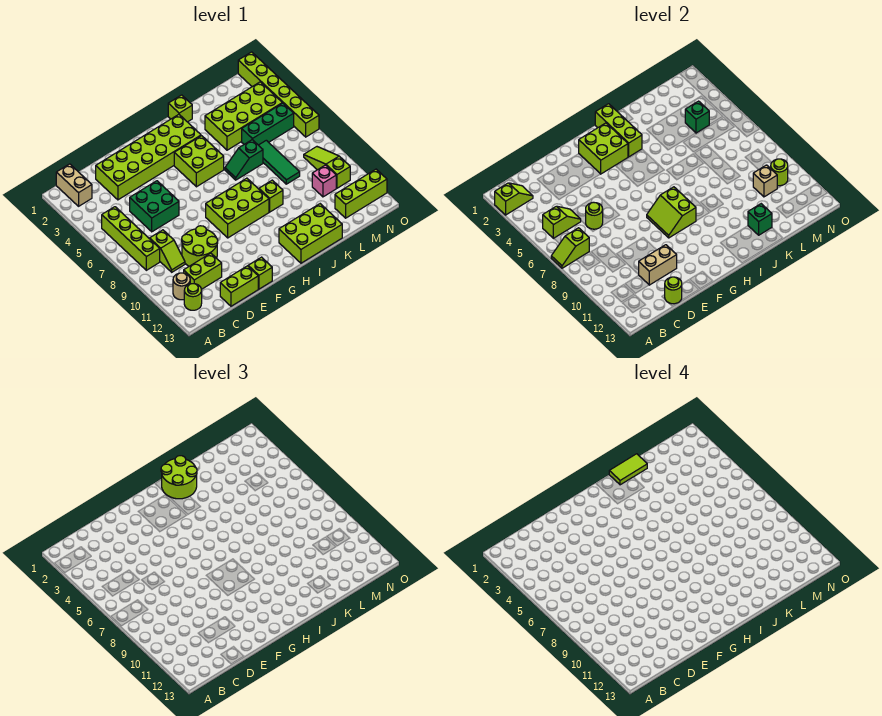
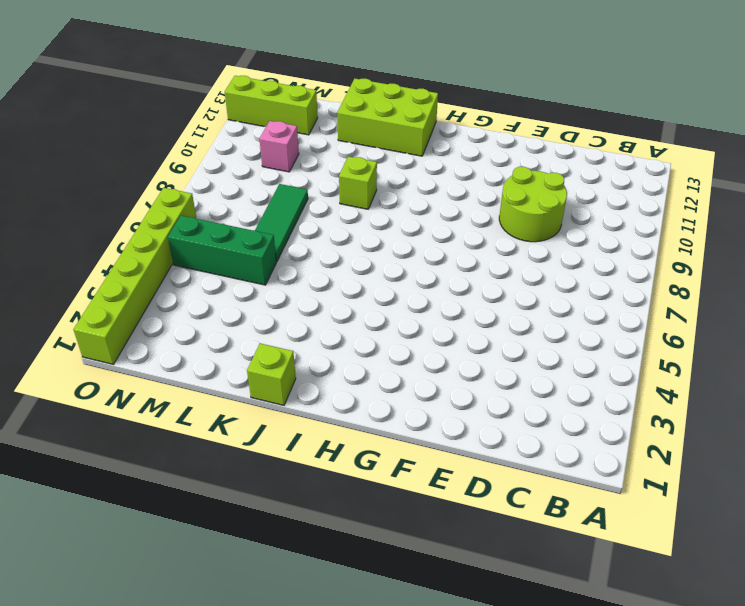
none -> tan 1x2 brick [56,164,92,206]
none -> lime 1x4 brick [102,207,160,270]
none -> tan 1x1 round brick [173,273,190,300]
none -> lime 1x1 round brick [184,284,202,310]

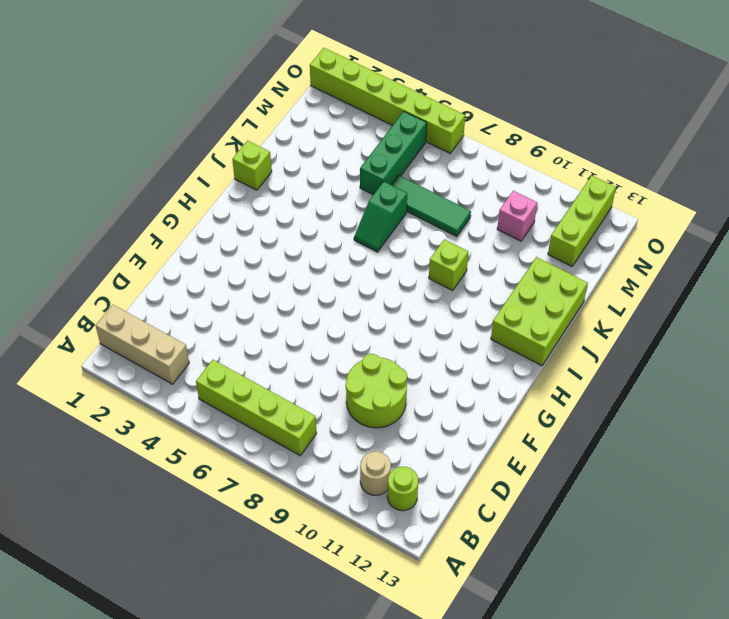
tan 1x3 brick [96,305,189,384] -> tan 1x2 brick [56,164,92,206]
none -> lime 1x2 slope [150,230,185,272]
none -> lime 1x2 brick [184,253,222,289]
none -> lime 2x6 brick [96,114,201,200]
none -> green 2x2 brick [130,181,179,232]

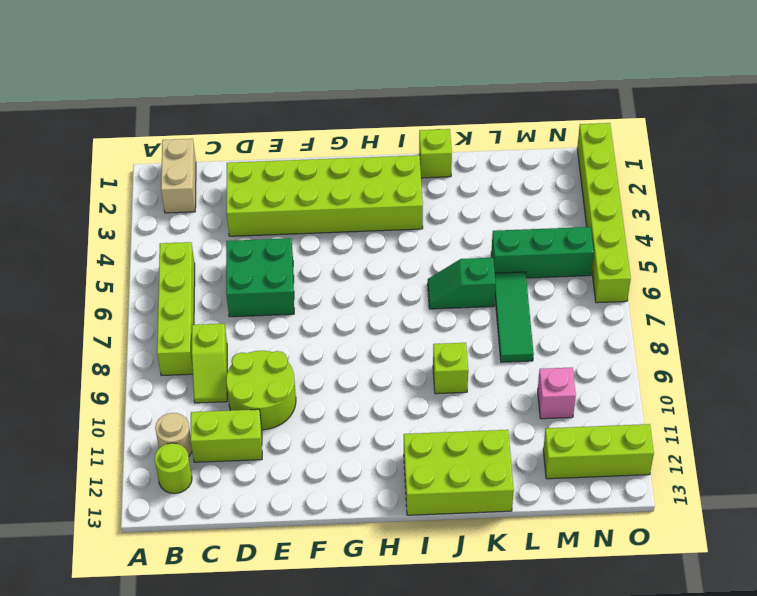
none -> lime 1x2 brick [220,266,258,306]
none -> lime 1x1 brick [248,257,272,289]
none -> lime 2x3 brick [206,178,269,238]
none -> lime 2x2 brick [174,136,224,187]

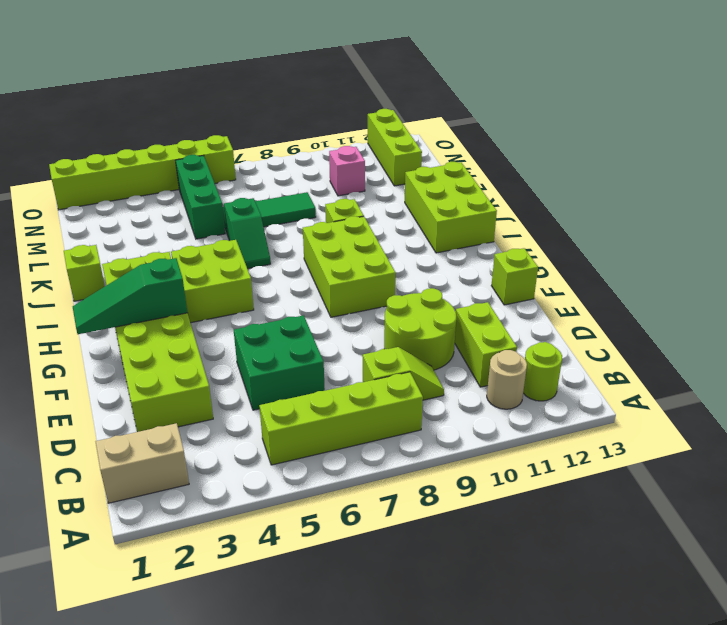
green 1x3 slope [73,258,187,334] -> lime 2x2 brick [579,123,628,174]
none -> lime 1x2 brick [220,266,258,306]
none -> lime 2x4 brick [205,82,282,150]
none -> lime 1x3 slope [304,147,350,188]
none -> lime 1x2 slope [495,183,533,215]

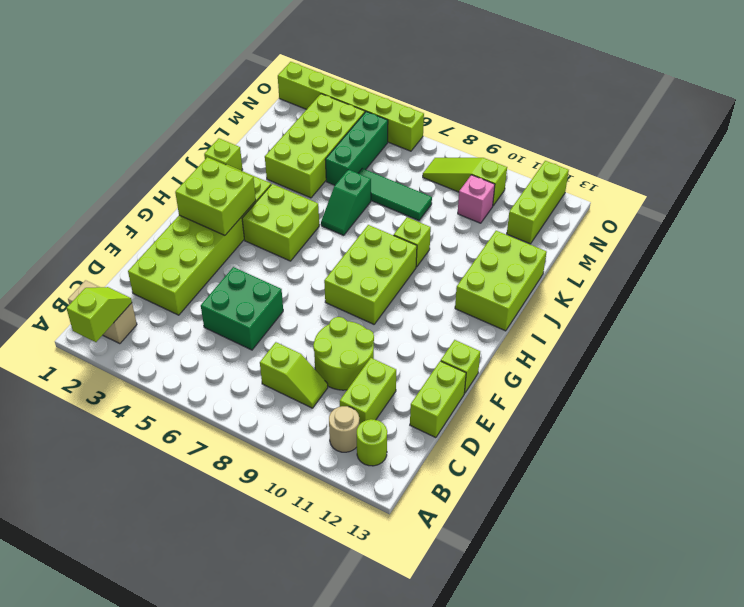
none -> lime 1x4 brick [102,207,160,270]
none -> lime 1x2 slope [551,228,589,268]
none -> lime 1x2 slope [543,206,581,238]
none -> lime 1x1 round brick [586,202,603,229]

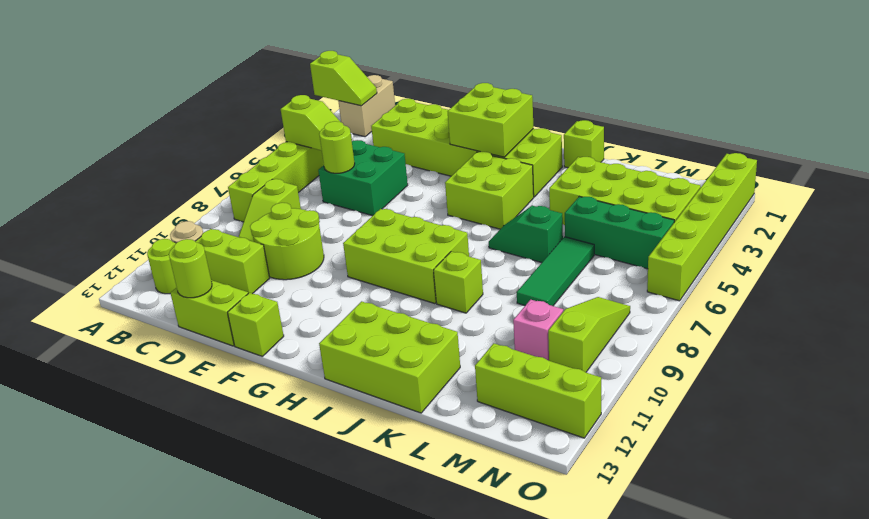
none -> lime 1x2 slope [551,228,589,268]
none -> tan 1x2 brick [639,245,677,285]
none -> lime 2x2 slope [647,187,696,238]
none -> lime 1x3 brick [595,104,642,157]

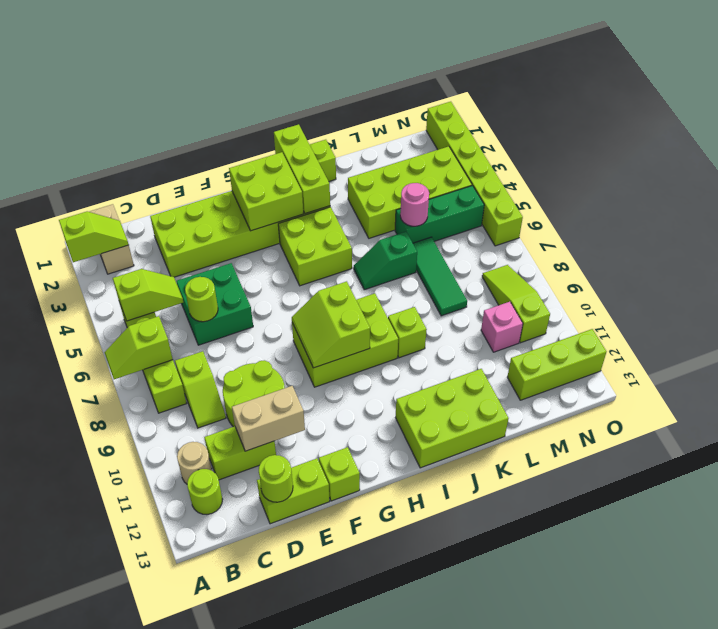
pink 1x1 round brick [400,183,429,226] -> none
none -> green 1x1 brick [748,204,772,235]
none -> green 1x1 brick [685,101,709,133]
none -> tan 1x1 brick [753,165,777,197]
none -> lime 1x1 round brick [771,159,788,186]

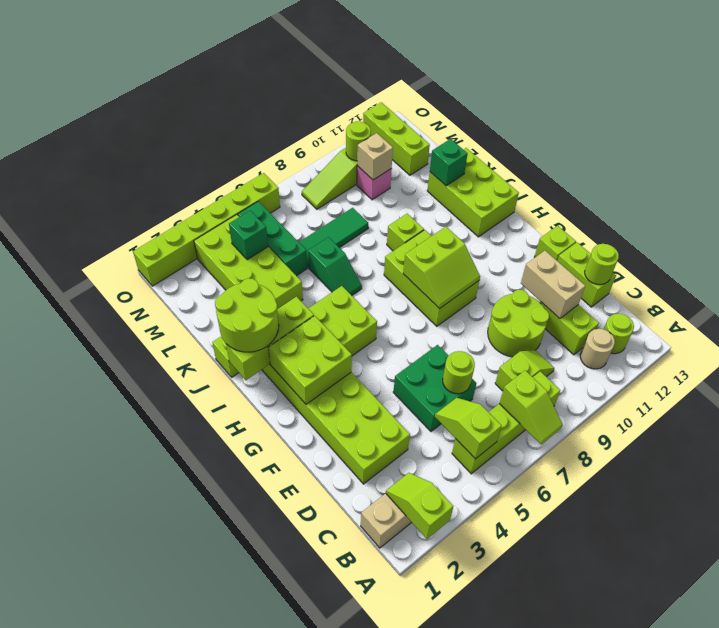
none -> lime 1x2 tile [609,454,647,485]

